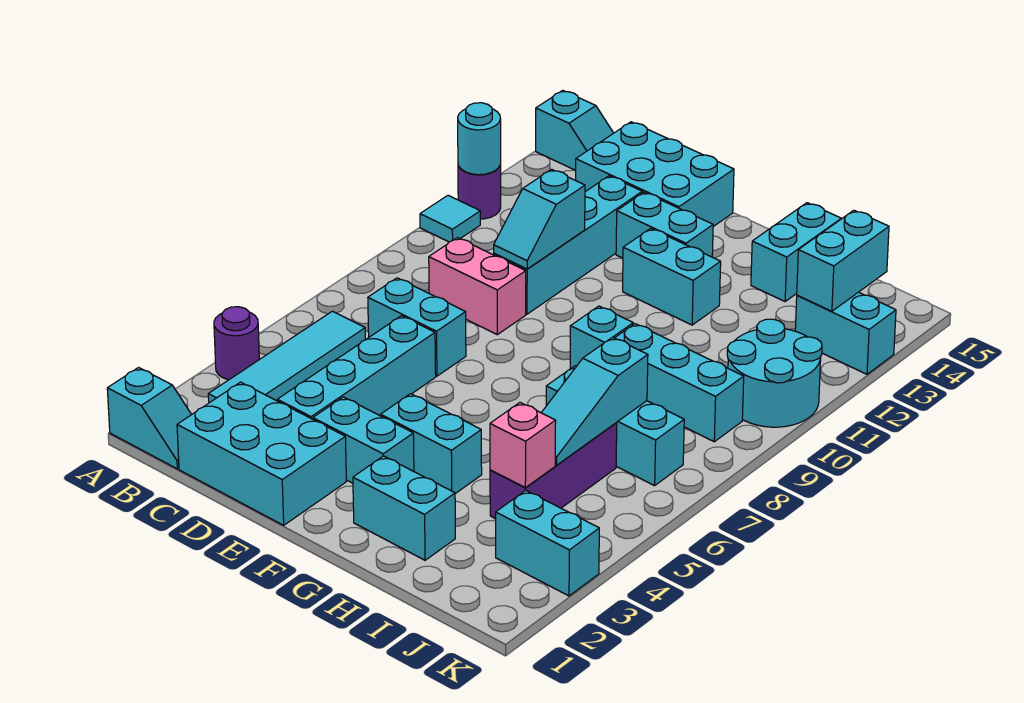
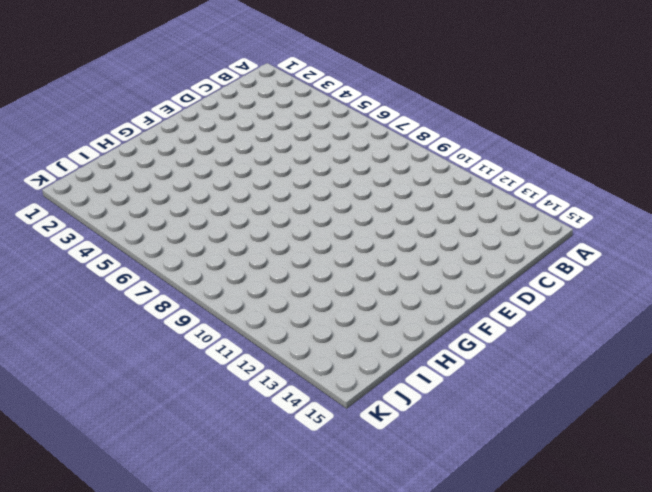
none -> cyan 1x2 slope [107,368,192,469]
none -> purple 1x1 round brick [214,307,259,380]
none -> cyan 1x1 tile [420,195,480,242]
none -> purple 1x1 round brick [458,165,501,219]

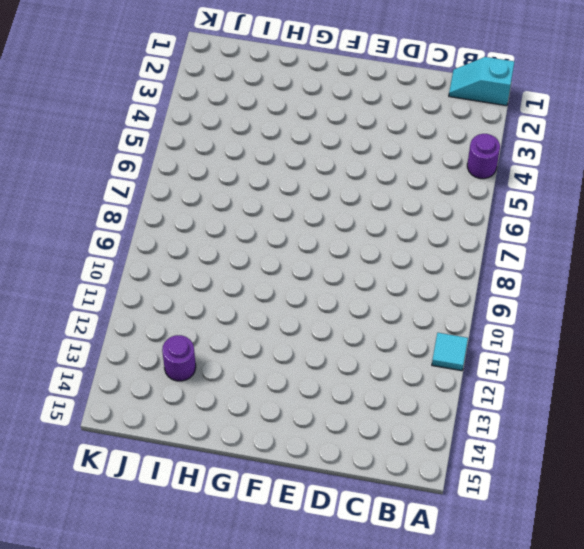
purple 1x1 round brick [162,335,196,381] -> purple 1x1 round brick moved to [458,165,501,219]
none -> cyan 1x2 slope [536,90,613,170]
none -> cyan 1x4 tile [208,311,365,403]
none -> cyan 2x3 brick [177,382,346,525]
none -> cyan 1x2 brick [368,278,466,376]

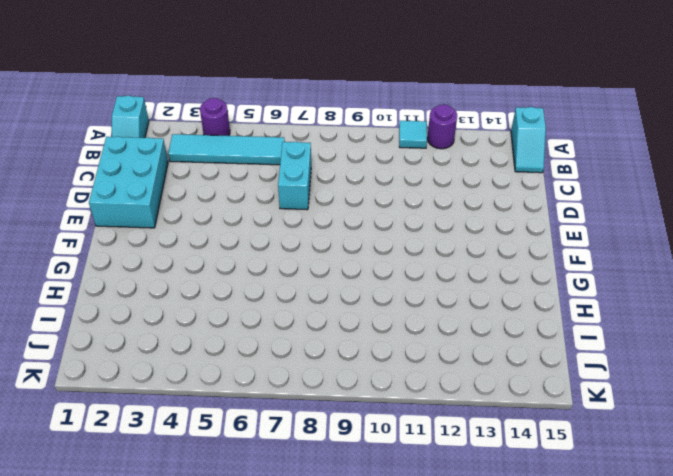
none -> pink 1x2 brick [429,238,526,335]
none -> cyan 2x3 brick [576,122,734,227]
none -> cyan 1x4 brick [277,316,436,419]
none -> cyan 1x4 brick [494,176,642,314]

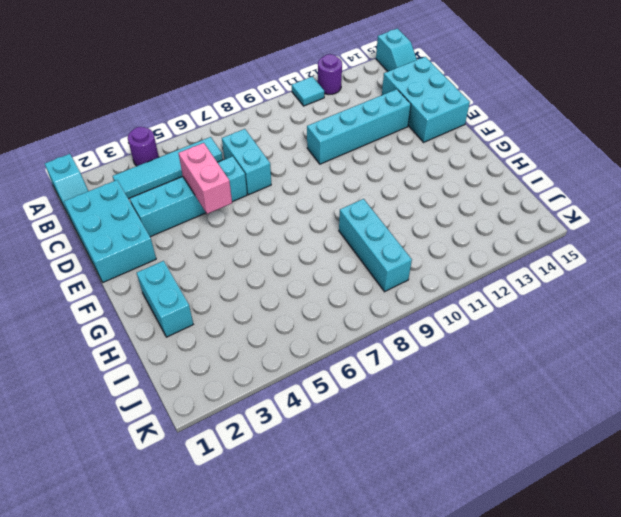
pink 1x2 brick [179,143,232,214] -> pink 1x2 brick moved to [429,238,526,335]
none -> cyan 1x2 brick [313,397,414,483]
none -> cyan 1x2 brick [616,192,713,258]
none -> cyan 1x2 brick [381,394,482,494]
none -> cyan 1x2 brick [623,228,721,325]

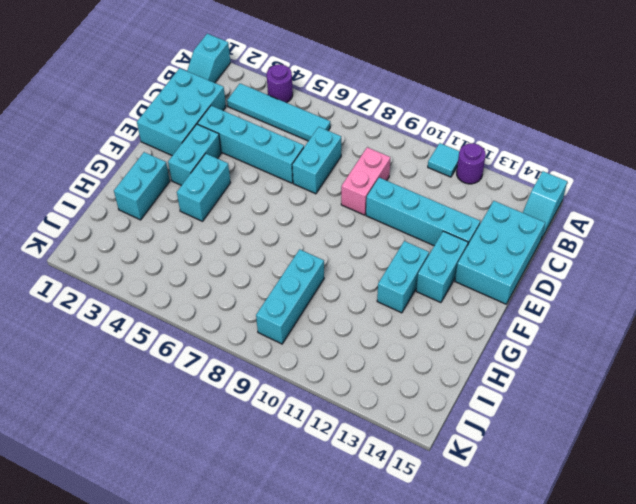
none -> cyan 1x1 brick [570,306,633,369]
none -> cyan 1x3 brick [546,366,684,486]
none -> cyan 1x2 brick [751,203,841,302]
none -> purple 1x3 brick [490,423,617,519]

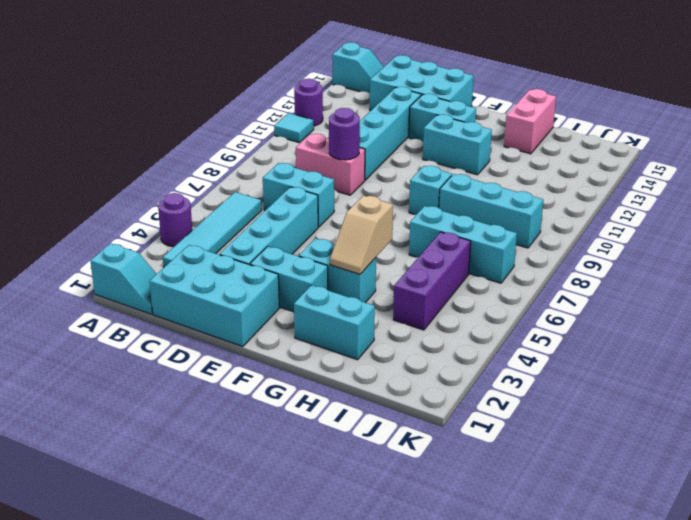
purple 1x1 round brick [329,108,360,160] -> none
tan 1x2 slope [330,196,393,274] -> none
pink 1x2 brick [504,89,556,154] -> cyan 1x2 brick [751,203,841,302]
none -> cyan 1x2 brick [496,490,599,596]
none -> cyan 2x2 round brick [727,319,822,427]
none -> cyan 1x2 brick [795,292,896,374]
none -> cyan 1x1 round brick [458,103,501,175]

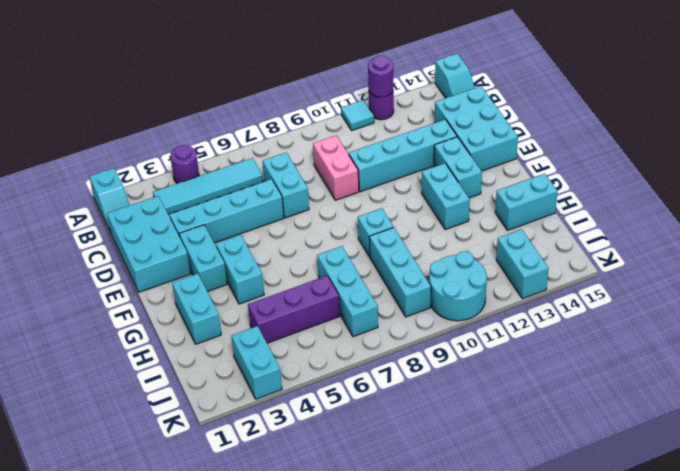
purple 1x1 round brick [368,56,393,97] -> cyan 1x1 round brick [458,103,501,175]
none -> cyan 1x2 slope [494,169,585,269]
none -> pink 1x1 brick [490,403,556,488]
none -> cyan 1x3 slope [541,337,648,465]
none -> cyan 1x2 brick [797,210,889,312]

